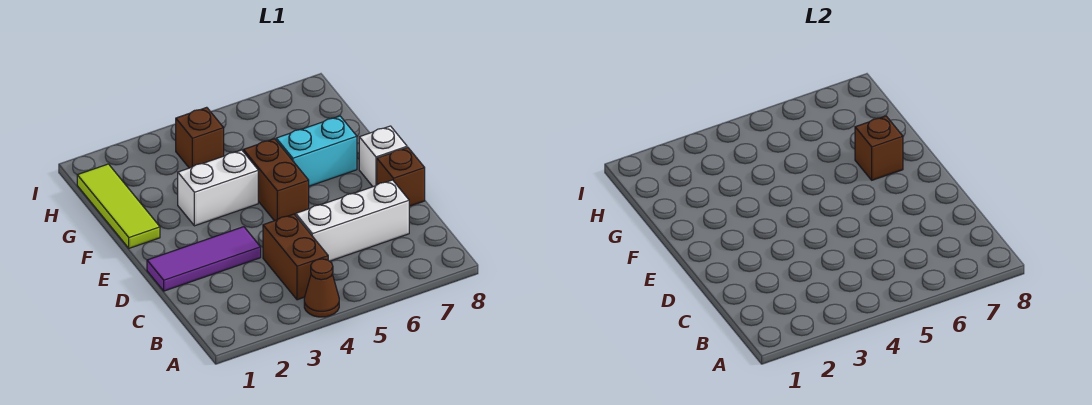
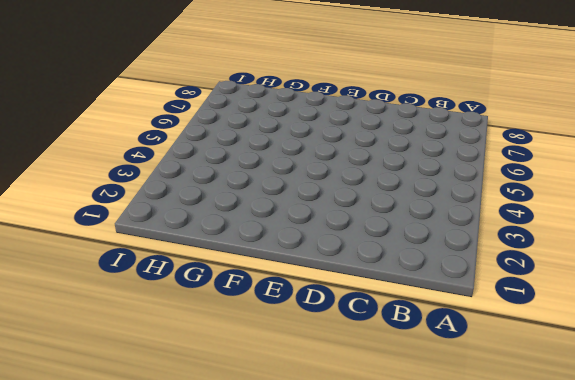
none -> brown 1x1 cone [304,259,339,317]
none -> brown 1x2 brick [263,214,328,300]
none -> white 1x3 brick [296,180,409,261]

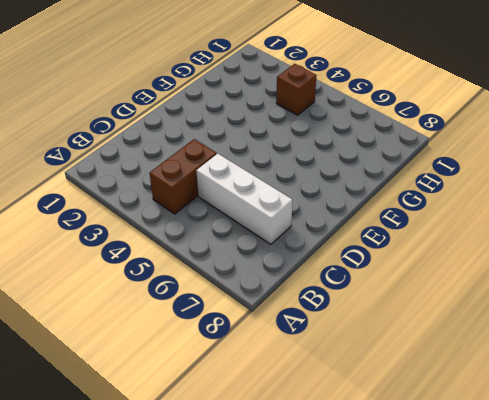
none -> brown 1x1 cone [304,259,339,317]
none -> purple 1x3 tile [147,227,261,291]
none -> brown 1x1 brick [377,147,425,206]

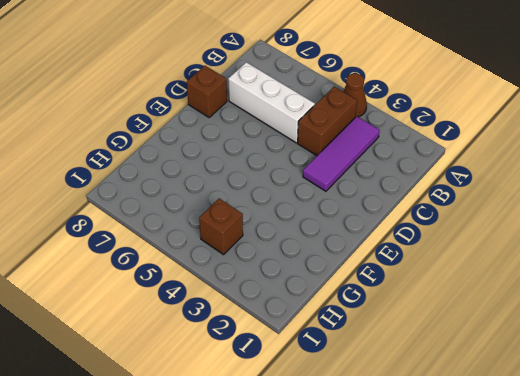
purple 1x3 tile [303,116,380,191] -> purple 1x3 tile turned to [147,227,261,291]
none -> brown 1x2 brick [243,139,309,221]
none -> white 1x1 brick [359,126,407,187]
none -> lime 1x3 tile [77,164,160,248]

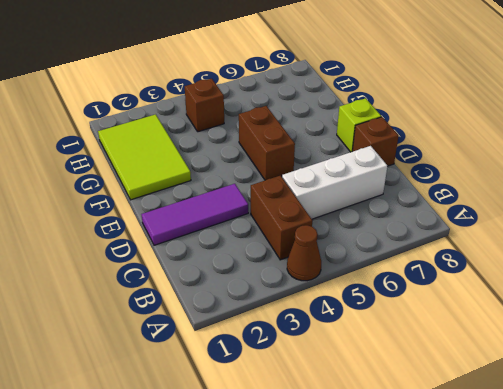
lime 1x1 brick [337,98,381,152] -> white 1x1 brick [359,126,407,187]
lime 2x3 tile [98,114,191,200] -> lime 1x3 tile [77,164,160,248]
none -> white 1x2 brick [178,150,258,226]
none -> cyan 1x2 brick [276,116,357,186]
none -> brown 1x1 brick [855,116,903,180]

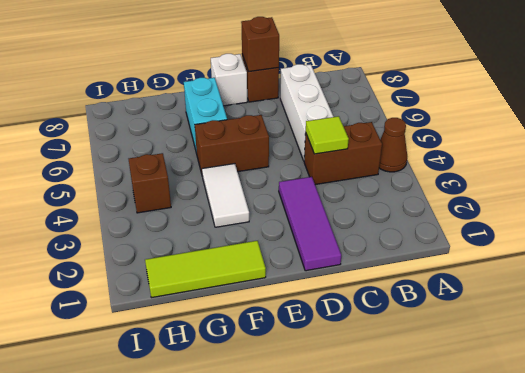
lime 1x1 tile [306,116,349,154] -> none
brown 1x1 brick [241,17,279,72] -> brown 1x1 brick moved to [855,116,903,180]
white 1x2 tile [202,164,249,227] -> white 1x2 brick [178,150,258,226]

